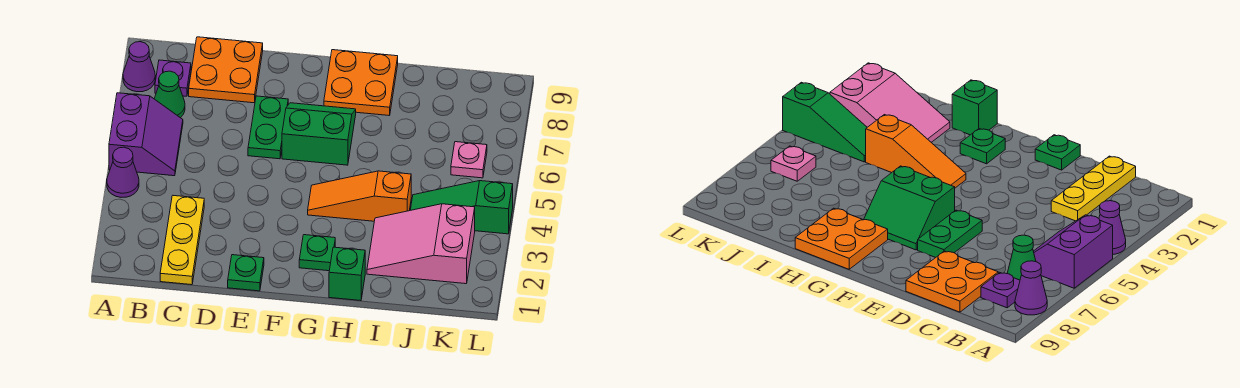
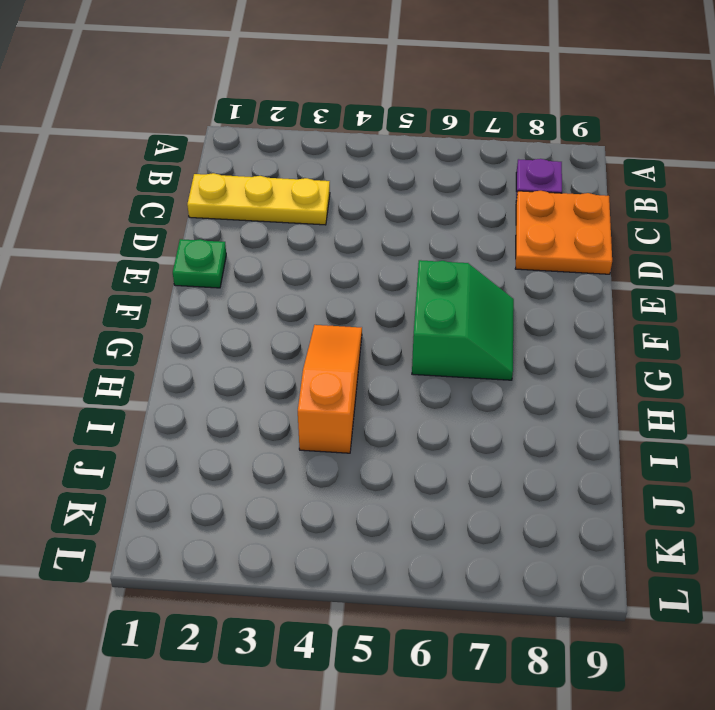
none -> purple 1x1 cone [107,147,139,197]
none -> purple 2x2 slope [109,93,183,176]
none -> purple 1x1 cone [123,42,155,92]

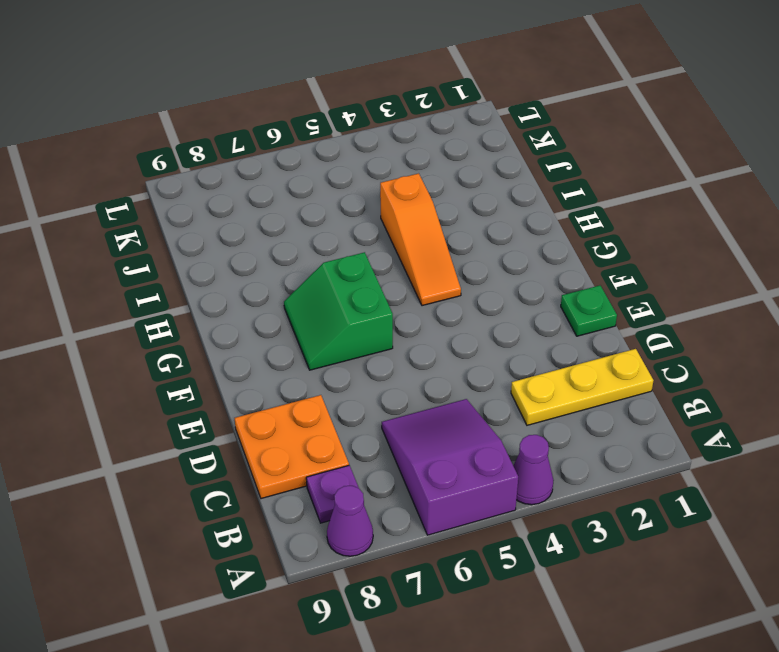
purple 2x3 slope [382,399,518,535] -> purple 2x2 slope [109,93,183,176]
none -> green 1x1 cone [154,71,185,118]
none -> green 1x2 plate [248,96,288,159]
none -> green 1x1 plate [299,235,335,271]

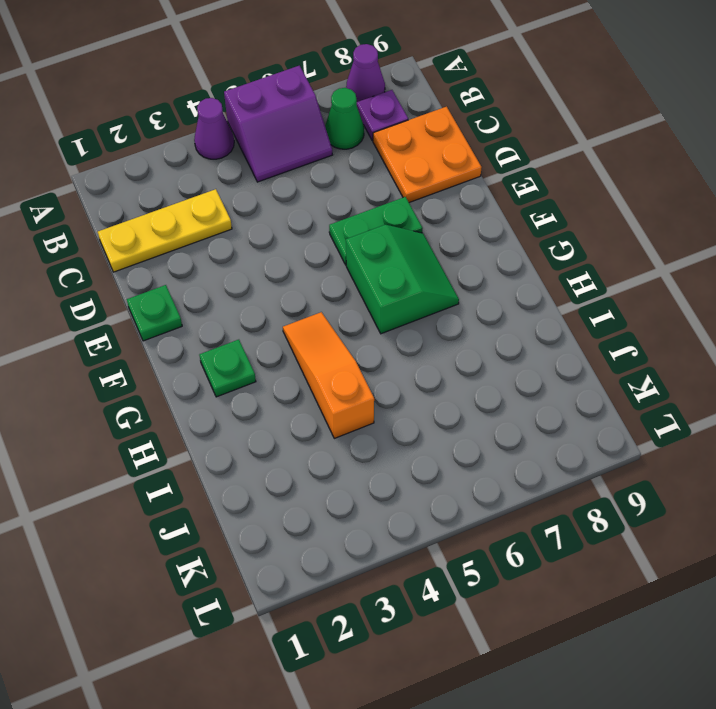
none -> orange 2x2 plate [324,50,398,116]
none -> green 1x1 brick [329,247,365,301]
none -> pink 2x3 slope [367,204,475,284]

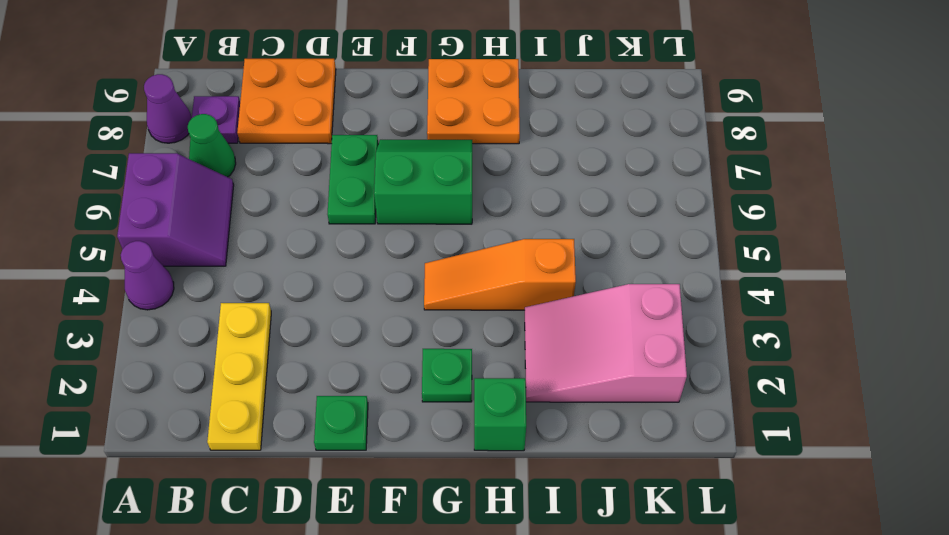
none -> green 1x3 slope [411,181,513,234]
none -> pink 1x1 plate [451,142,487,178]

